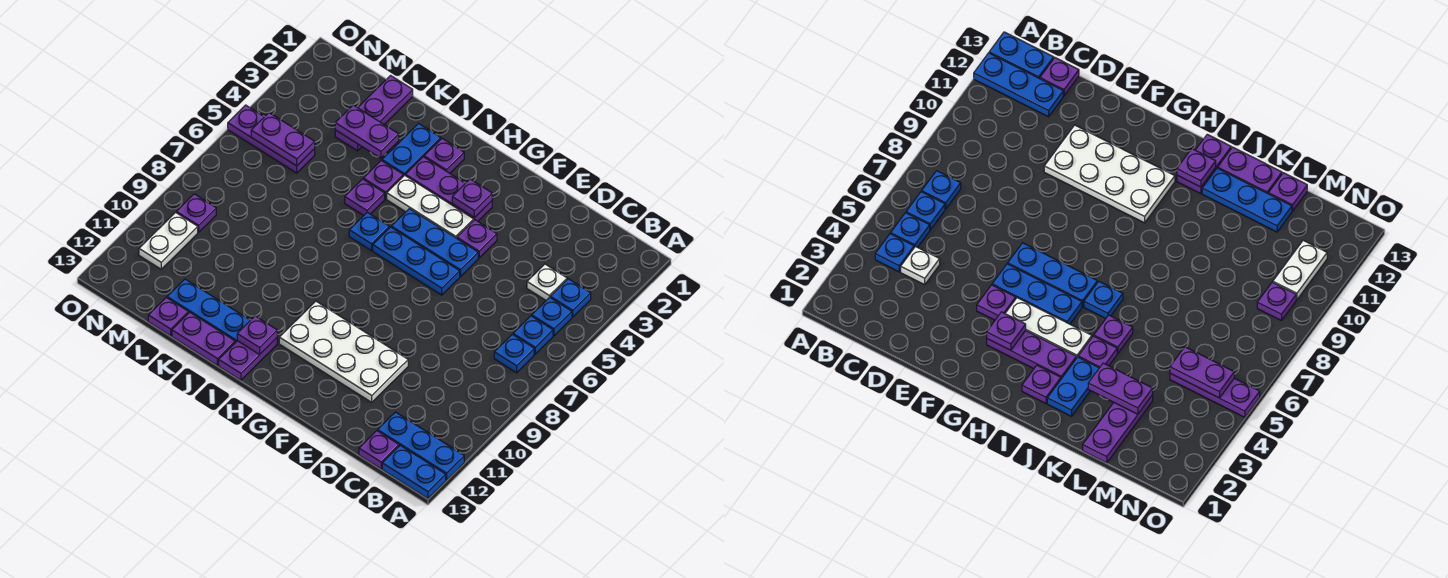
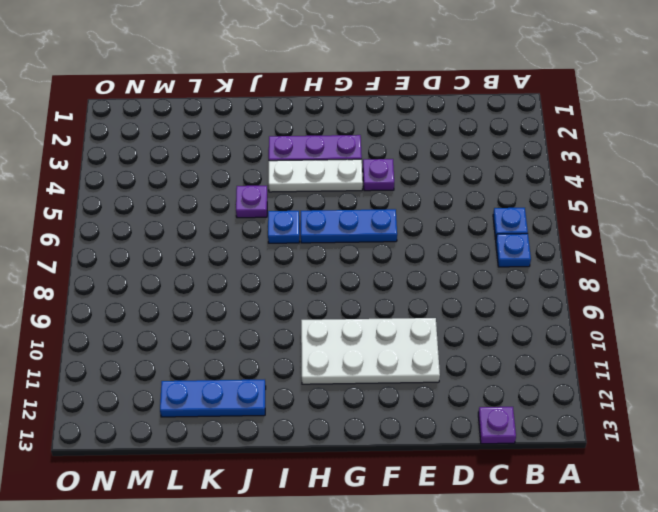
none -> blue 1x3 plate [378,412,464,480]
none -> blue 1x2 plate [382,446,446,499]
none -> blue 1x1 plate [550,279,591,317]
none -> blue 1x1 plate [532,297,572,336]

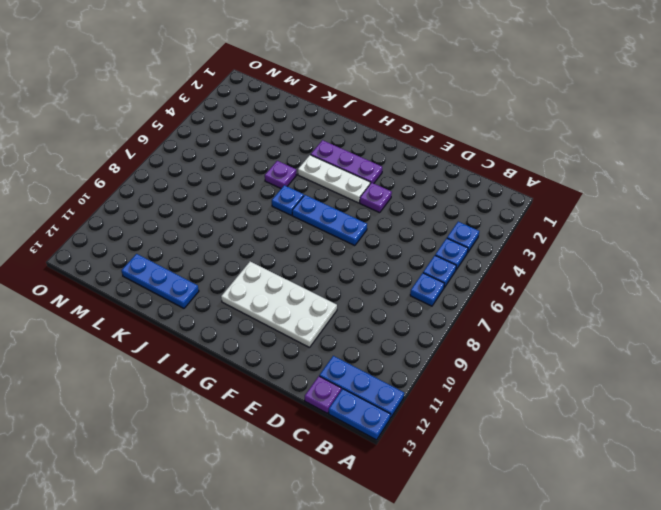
none -> white 1x1 plate [527,264,567,300]
none -> blue 1x3 plate [391,209,478,277]
none -> purple 1x1 plate [424,139,464,173]
none -> purple 1x2 plate [219,338,277,380]

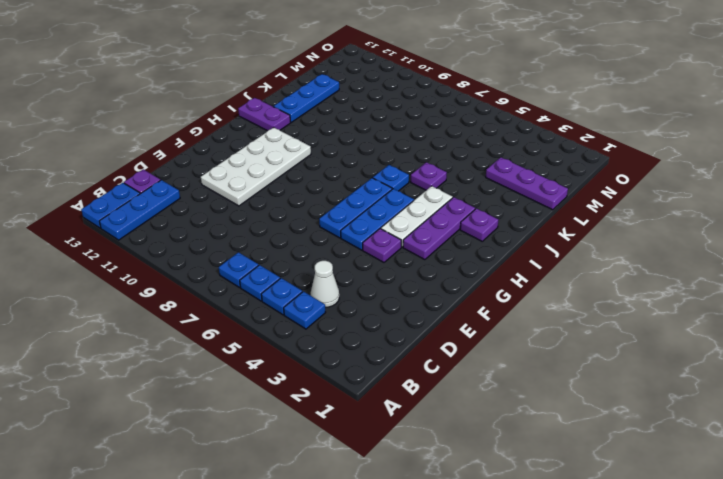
white 1x1 cone [311,261,339,307] -> white 1x1 plate [527,264,567,300]
none -> blue 1x2 plate [382,124,441,176]
none -> purple 1x1 plate [363,161,403,199]
none -> purple 1x2 plate [172,312,235,365]
none -> purple 1x1 plate [148,298,189,336]

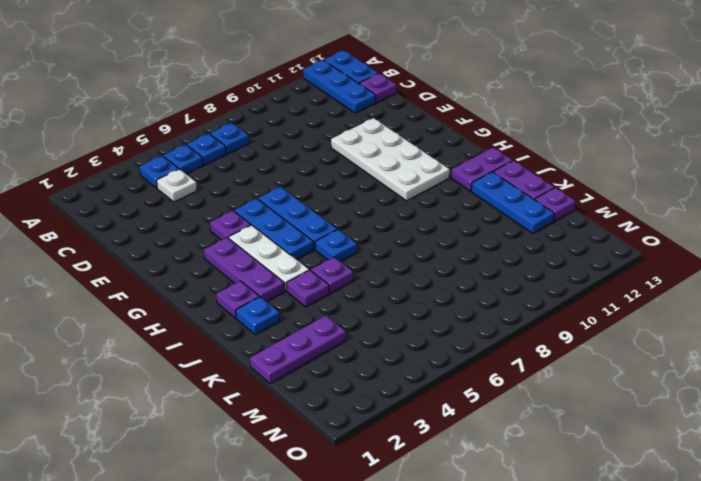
blue 1x1 plate [236,297,280,335] -> blue 1x2 plate [382,124,441,176]
none -> purple 1x3 plate [228,105,315,173]
none -> purple 1x1 plate [176,194,216,232]
none -> white 1x2 plate [139,212,198,269]
none -> purple 1x1 plate [452,179,492,218]

